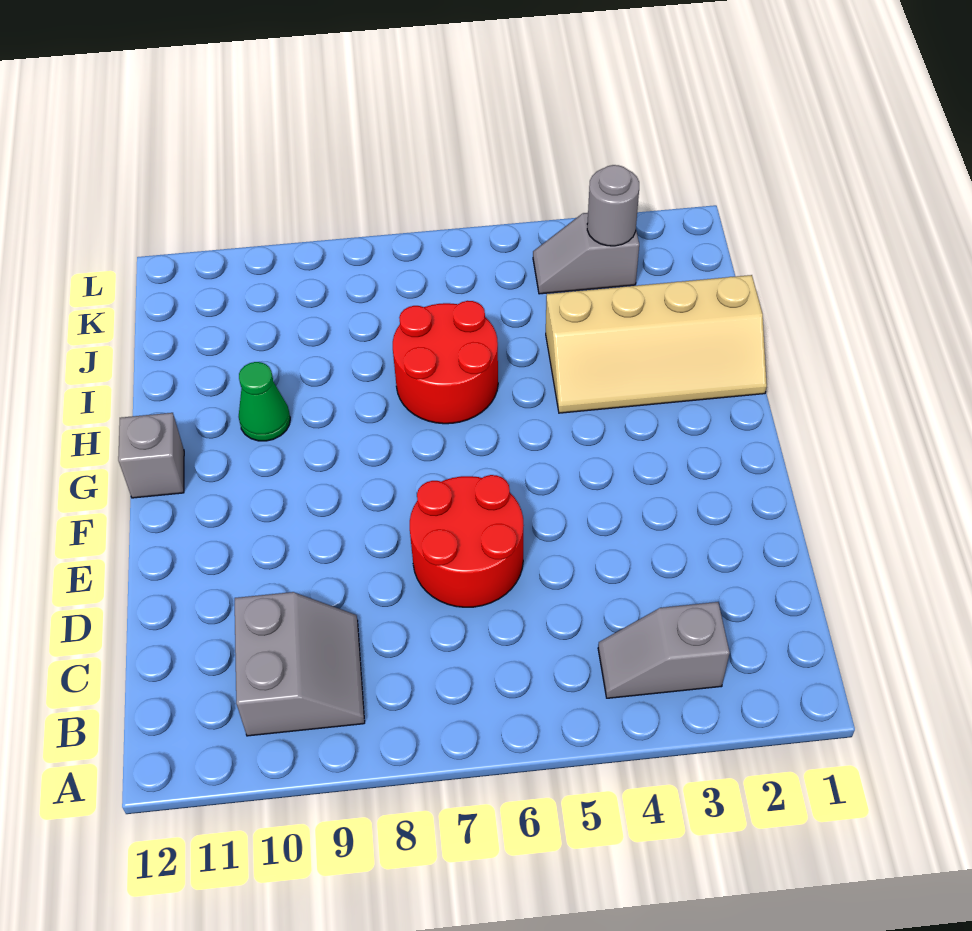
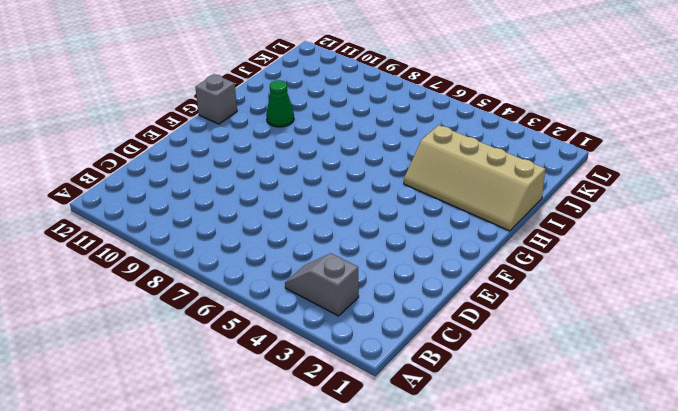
none -> grey 2x2 slope [235,592,365,736]
none -> red 2x2 round brick [410,475,524,607]

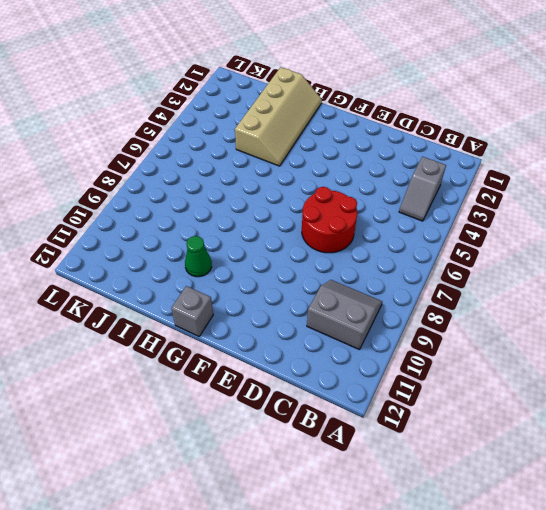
none -> red 2x2 round brick [393,301,498,424]
none -> grey 1x2 slope [533,213,639,294]

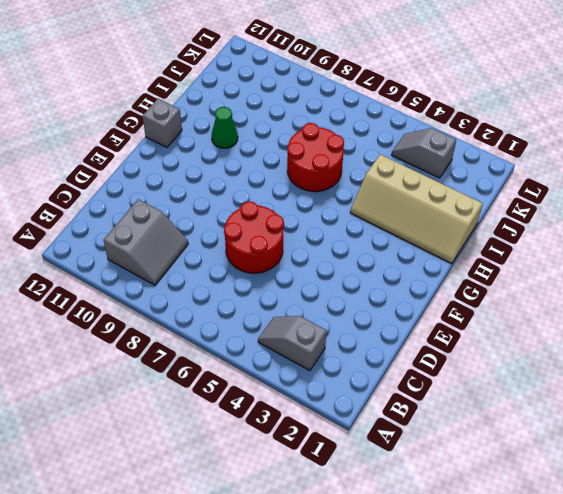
none -> grey 1x1 round brick [587,165,639,246]

